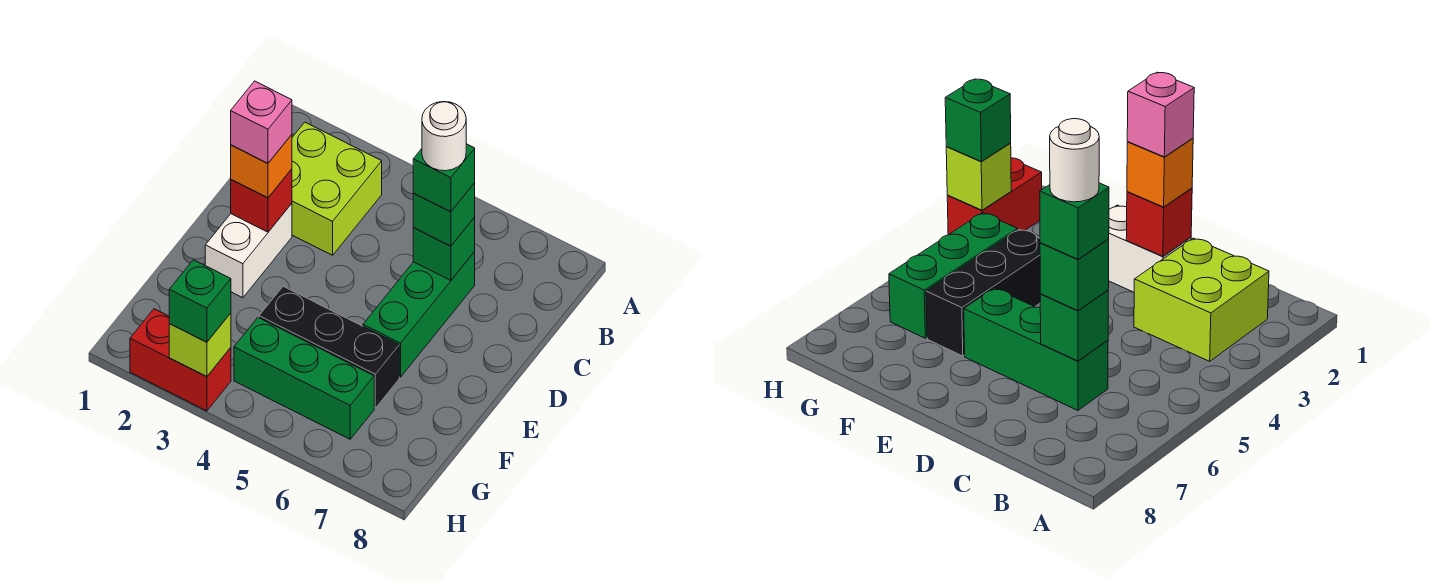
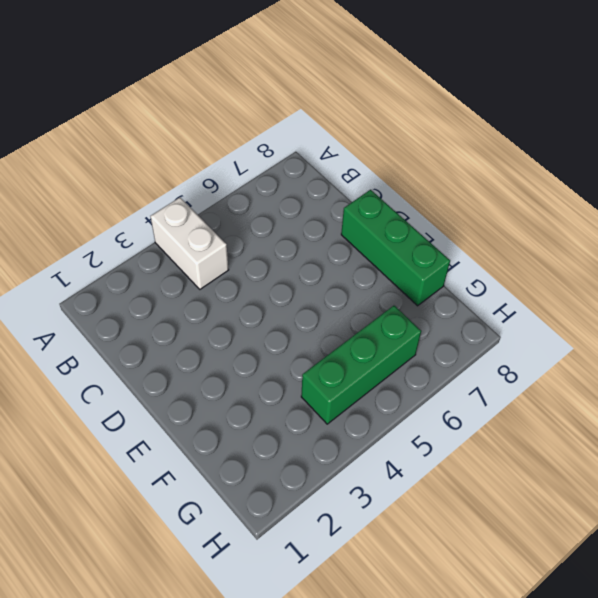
white 1x2 brick [150,198,229,289] -> white 1x2 brick moved to [205,203,292,298]
green 1x3 brick [341,190,450,306] -> green 1x3 brick moved to [363,252,475,377]
none -> lime 2x2 brick [292,122,382,255]
none -> black 1x3 brick [259,286,399,408]
none -> red 1x2 brick [130,309,231,411]

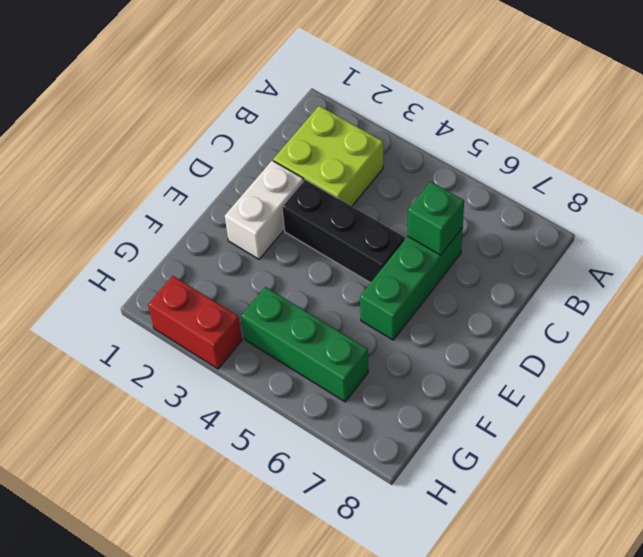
black 1x3 brick [282,180,405,283] -> black 1x3 brick moved to [259,286,399,408]
none -> red 1x1 brick [231,169,292,232]
none -> lime 1x1 brick [169,313,231,377]
none -> green 1x1 brick [413,183,475,246]

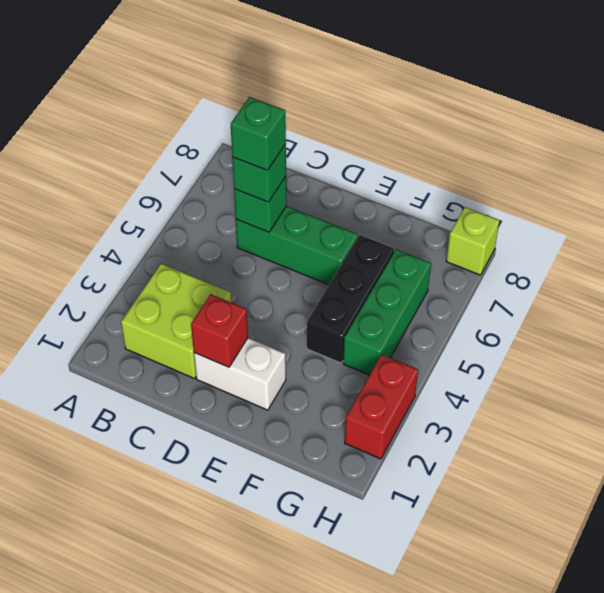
lime 1x1 brick [446,207,499,275] -> lime 1x1 brick moved to [169,313,231,377]
none -> orange 1x1 brick [231,135,292,198]
none -> green 1x1 brick [169,260,231,342]
none -> pink 1x1 brick [231,81,292,163]

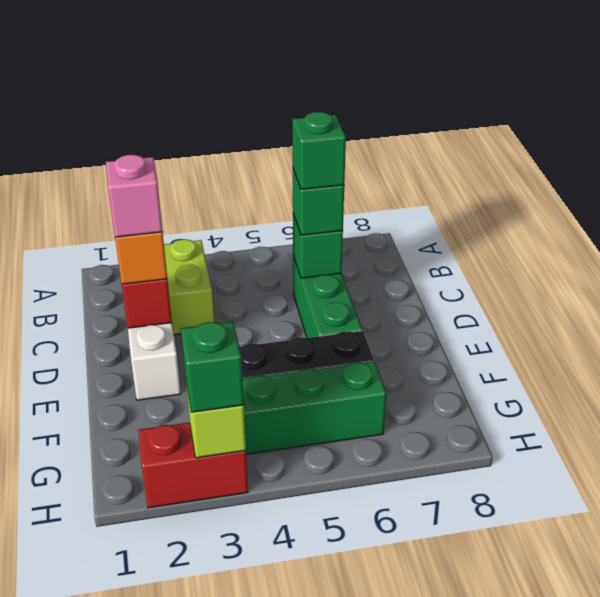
none -> white 1x1 round brick [422,102,466,171]

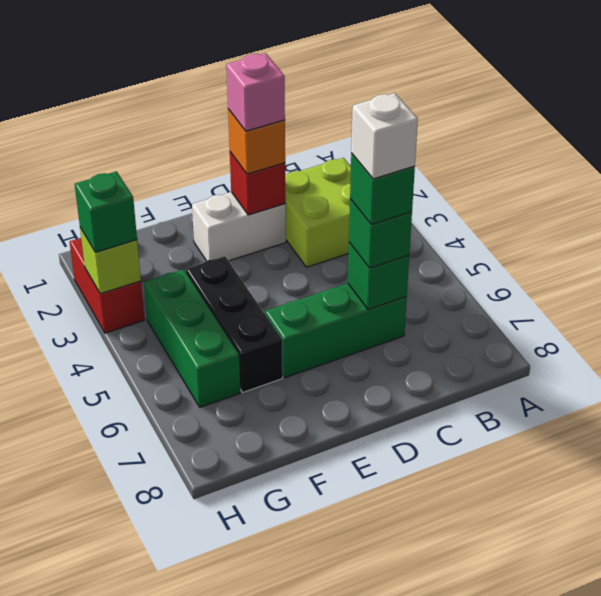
white 1x1 brick [351,93,418,179] -> white 1x1 round brick [422,102,466,171]

